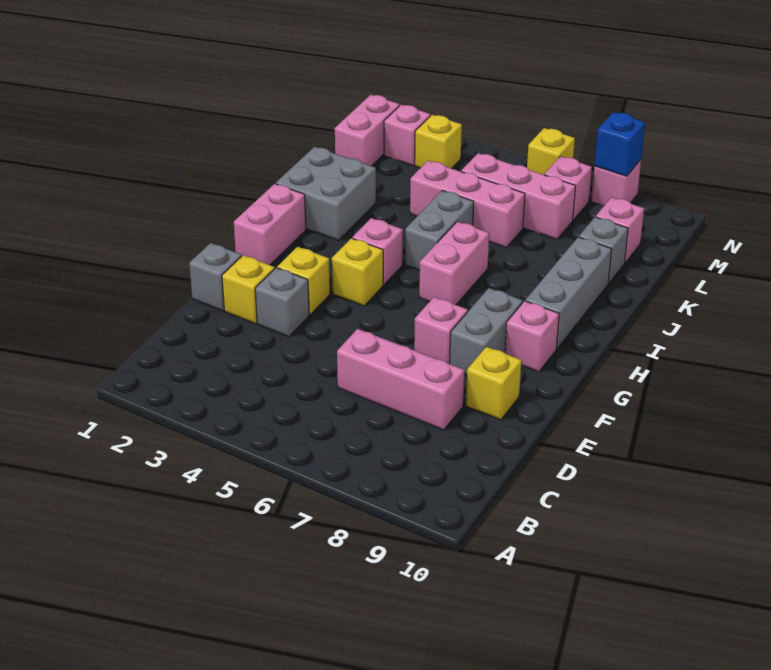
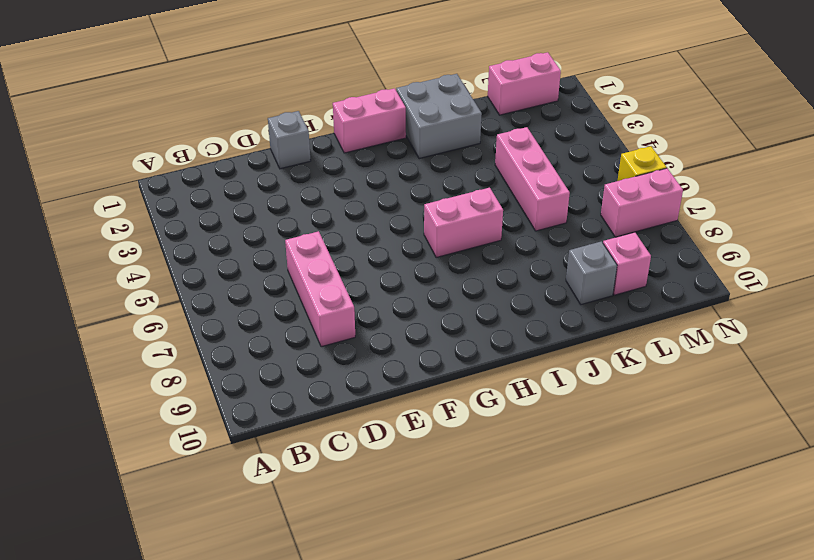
pink 1x2 brick [601,168,683,237] -> pink 1x1 brick [544,156,592,220]
none -> yellow 1x1 brick [222,255,275,324]
none -> grey 1x1 brick [255,268,309,337]
none -> yellow 1x1 brick [466,347,522,420]

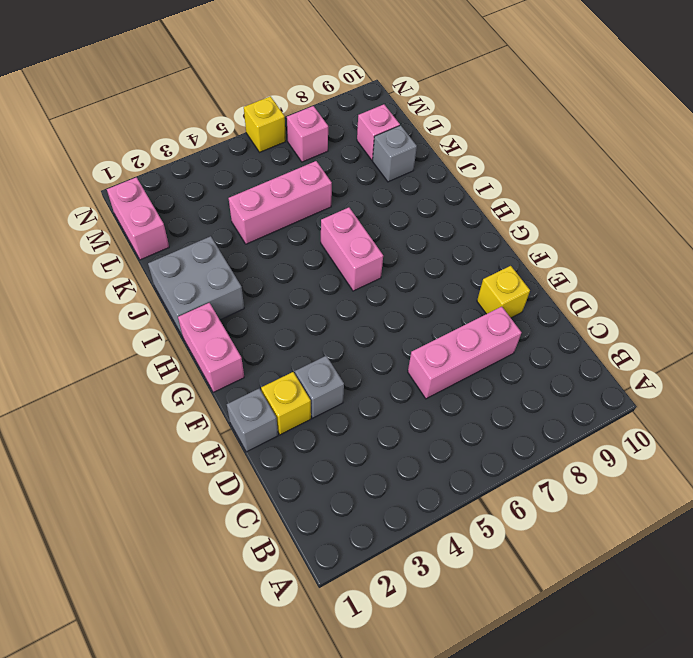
none -> yellow 1x1 brick [277,247,330,315]
none -> pink 1x1 brick [414,297,468,364]
none -> grey 1x2 brick [450,288,523,375]

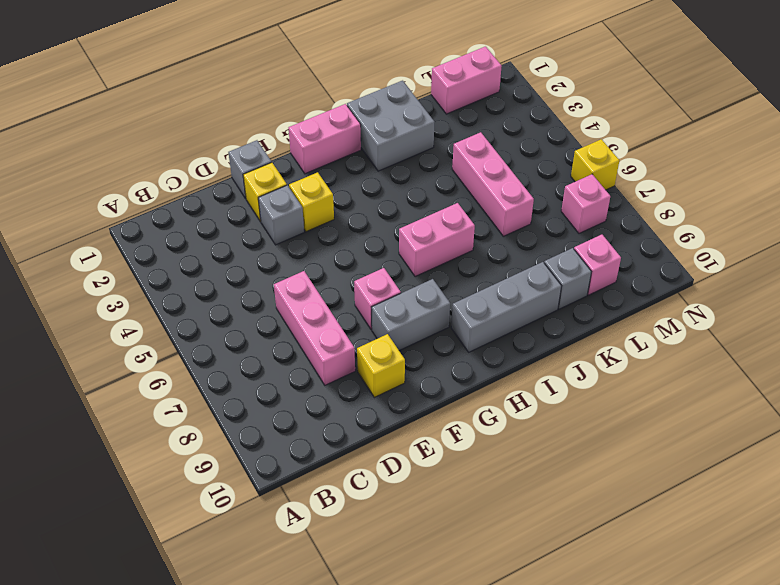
none -> yellow 1x1 brick [332,238,383,306]
none -> pink 1x1 brick [505,301,559,372]
none -> pink 1x1 brick [352,218,403,285]

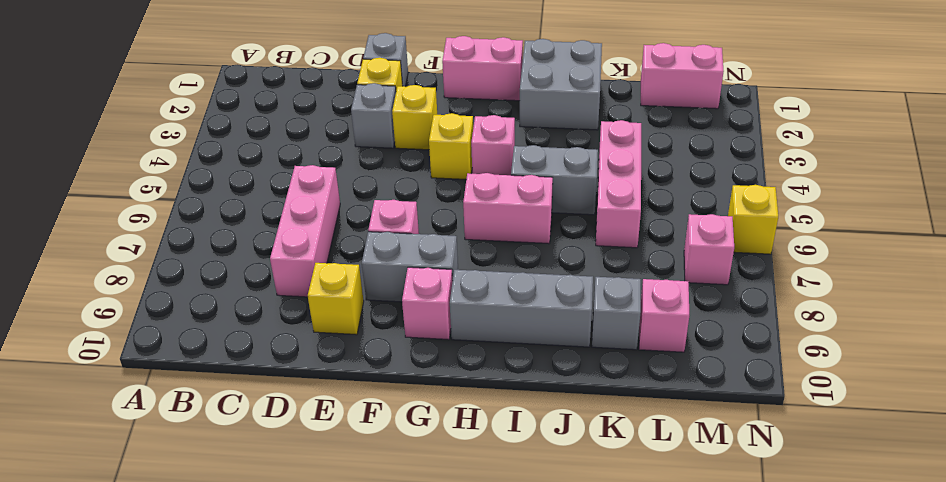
none -> pink 1x3 brick [461,153,576,239]
none -> pink 1x1 brick [384,105,431,165]
none -> yellow 1x1 brick [415,115,462,168]

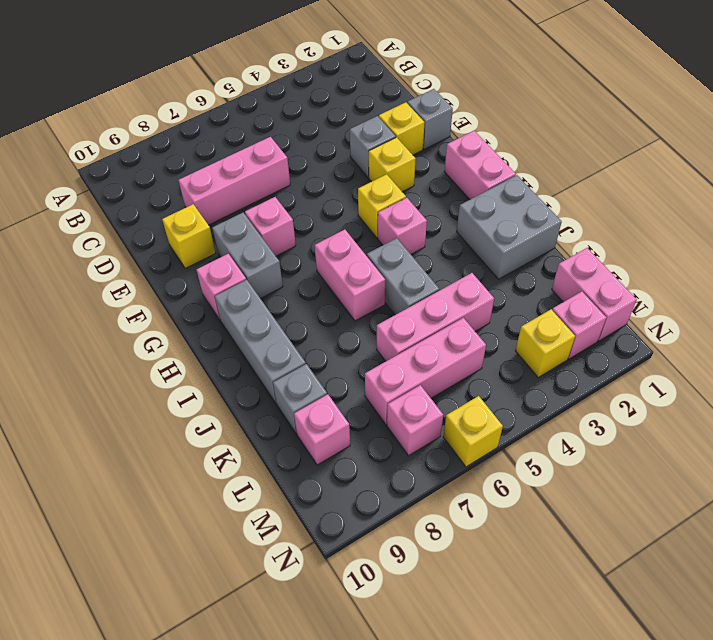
none -> pink 1x1 brick [591,160,641,205]
none -> blue 1x1 brick [594,112,645,176]

